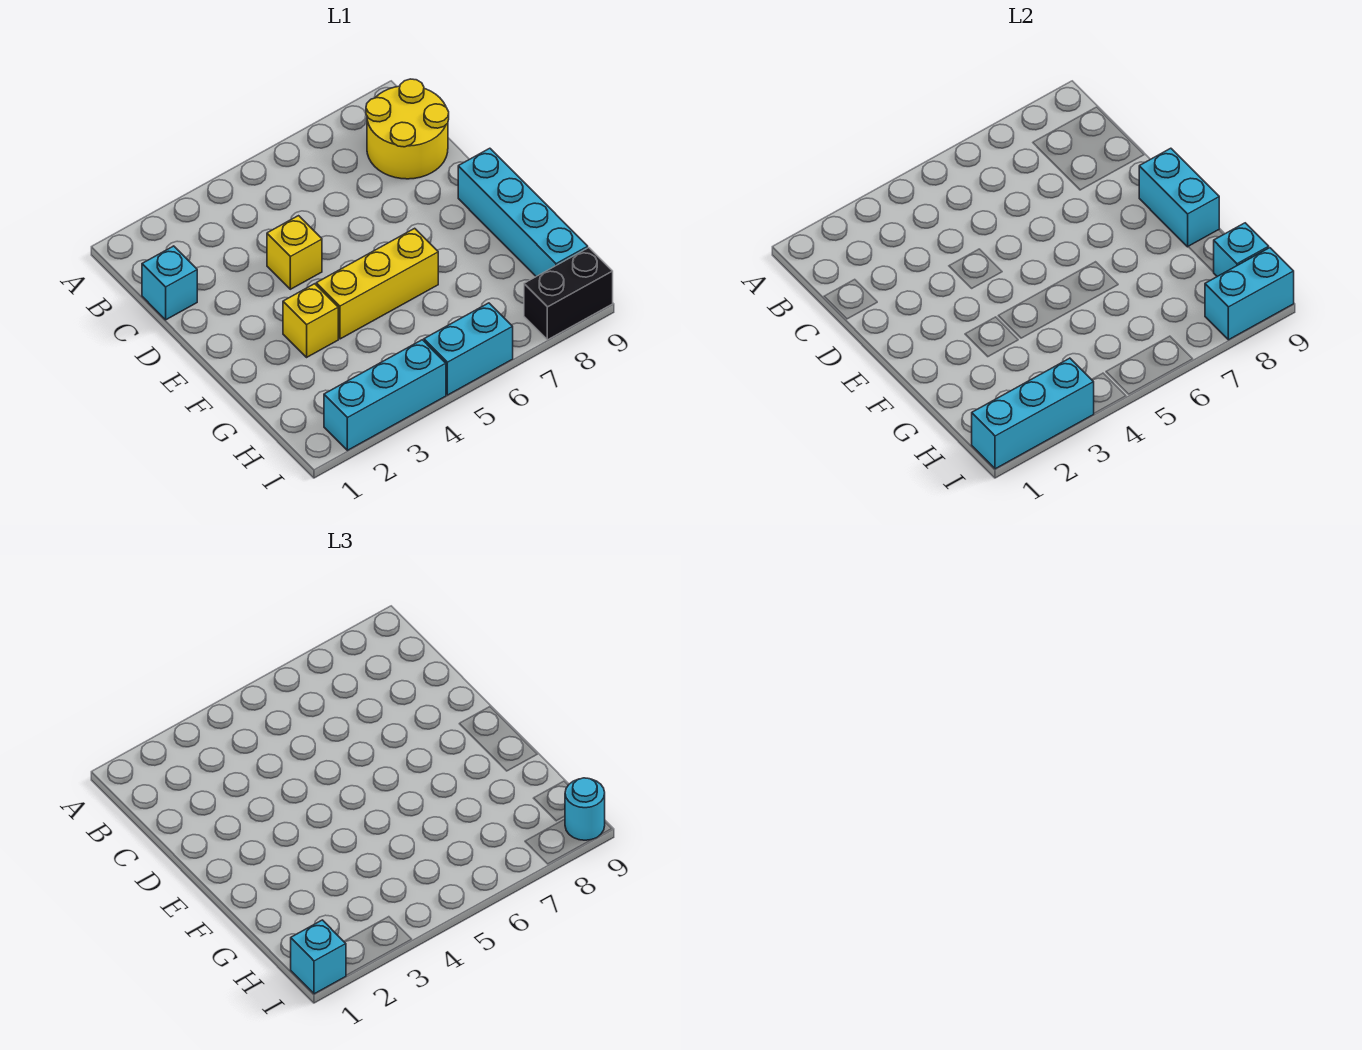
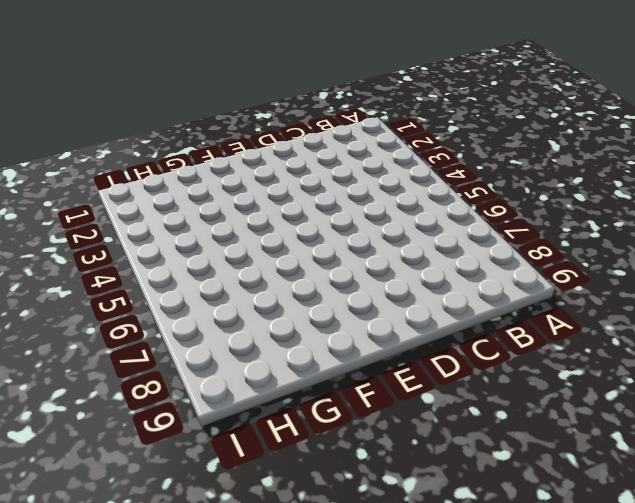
none -> yellow 2x2 round brick [366,79,449,179]
none -> cyan 1x1 brick [142,246,197,320]
none -> yellow 1x1 brick [267,216,322,289]

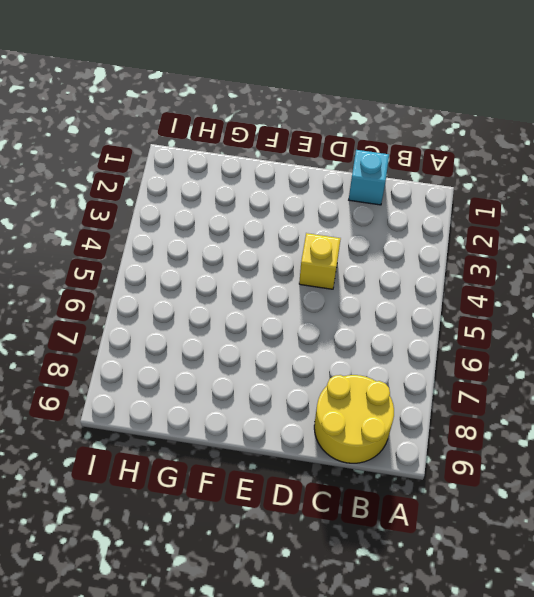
none -> cyan 1x4 brick [458,148,588,276]
none -> yellow 1x1 brick [283,284,338,357]
none -> yellow 1x3 brick [316,228,438,339]

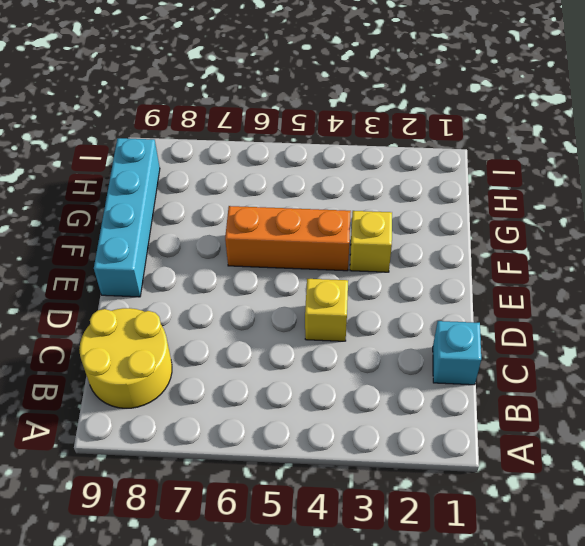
orange 1x3 brick [225,206,351,271] -> yellow 1x3 brick [316,228,438,339]
none -> cyan 1x3 brick [324,340,446,450]
none -> cyan 1x2 brick [424,303,513,395]
none -> black 1x2 brick [524,248,613,340]

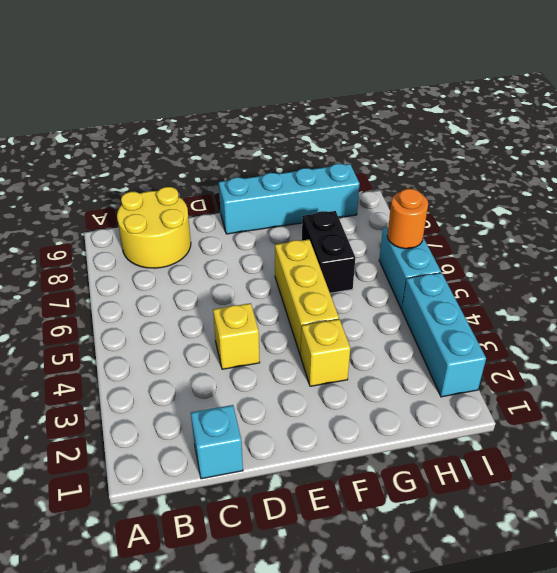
black 1x2 brick [302,211,355,293] -> black 1x2 brick moved to [524,248,613,340]
orange 1x1 round brick [387,189,428,249] -> none
none -> cyan 1x2 brick [1139,148,1219,247]
none -> cyan 1x1 brick [1214,223,1269,276]
none -> cyan 1x3 brick [972,358,1094,469]

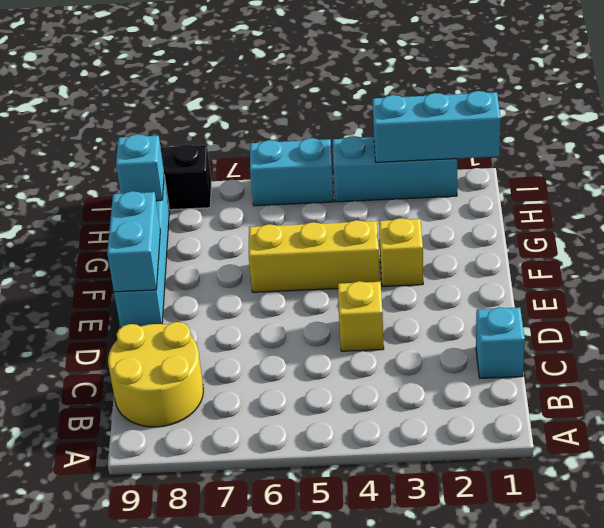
none -> cyan 1x2 brick [1205,248,1294,340]
none -> cyan 1x1 brick [291,920,346,994]
none -> cyan 1x1 round brick [565,778,605,840]

